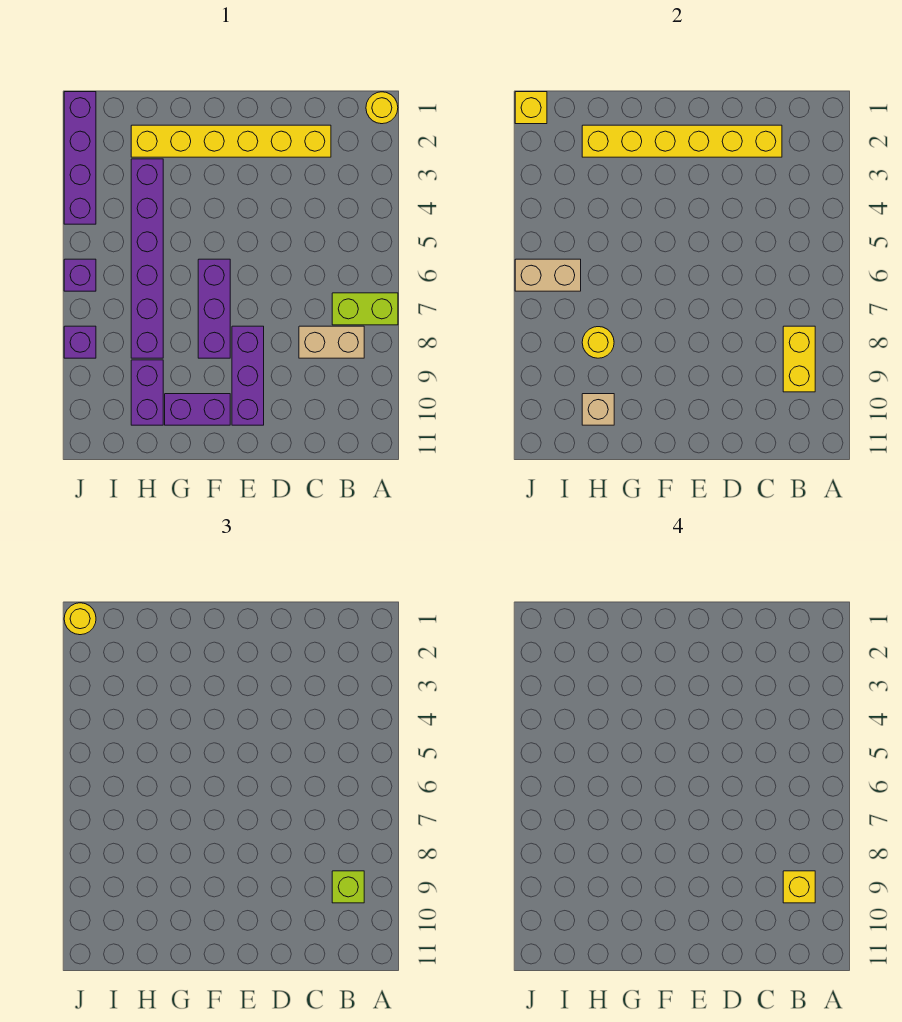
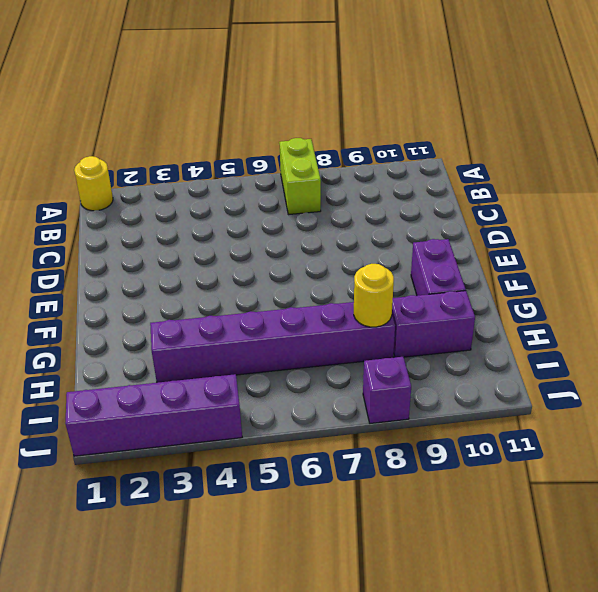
none -> tan 1x2 brick [299,326,364,358]
none -> yellow 1x6 brick [131,125,331,157]
none -> purple 1x3 brick [232,326,264,425]

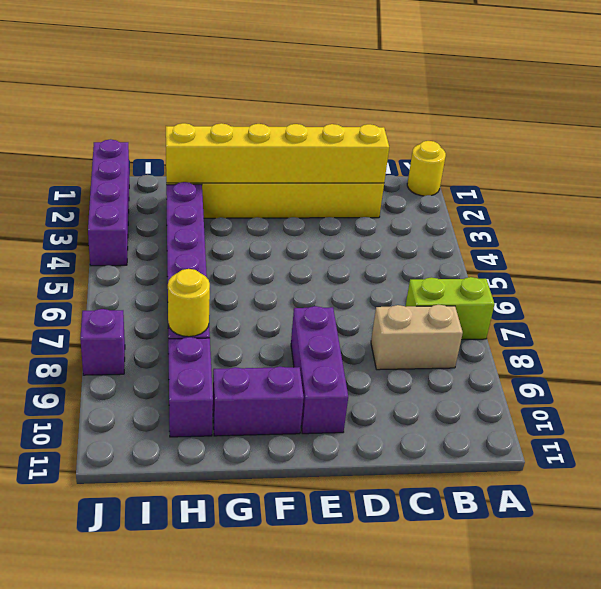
none -> purple 1x3 brick [198,259,230,358]
none -> purple 1x1 brick [64,259,96,291]
none -> yellow 1x2 brick [783,326,815,392]

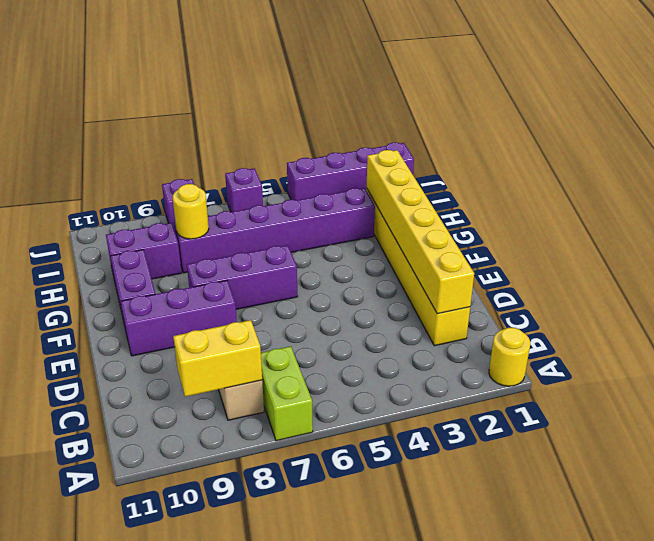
none -> tan 1x1 brick [582,394,614,425]
none -> tan 1x2 brick [515,259,581,291]
none -> yellow 1x1 brick [515,92,547,124]

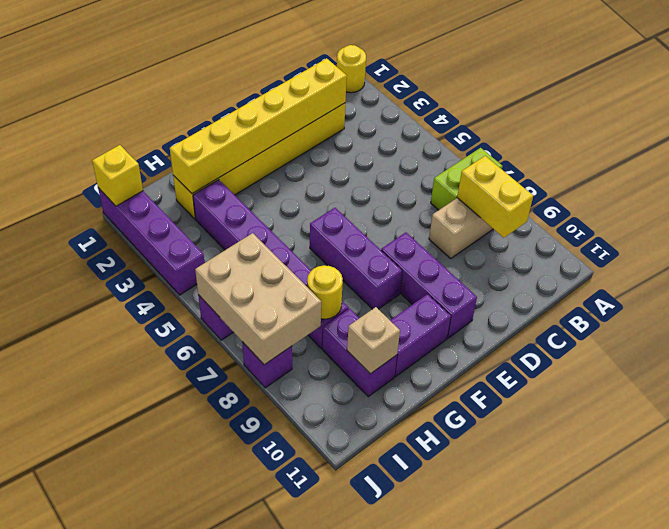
tan 2x3 brick [195,233,321,365] -> tan 1x2 brick [515,259,581,291]
none -> lime 1x1 brick [332,871,364,903]
none -> yellow 1x1 round brick [64,603,96,635]
none -> yellow 1x1 brick [783,871,815,903]

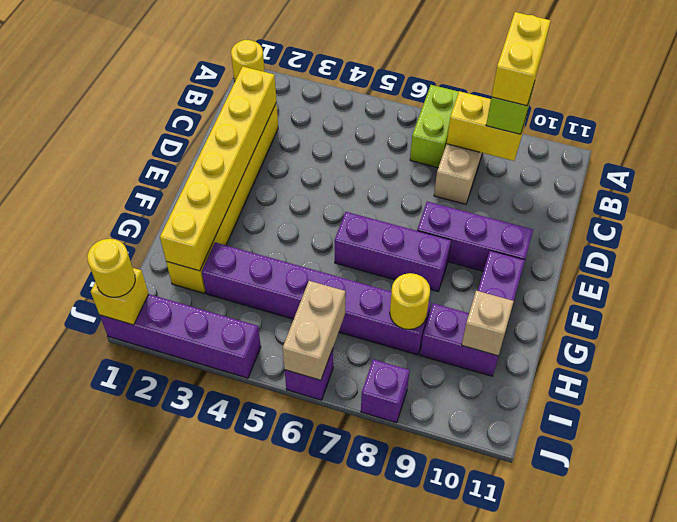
yellow 1x2 brick [492,12,551,106] -> yellow 1x1 brick [783,871,815,903]

